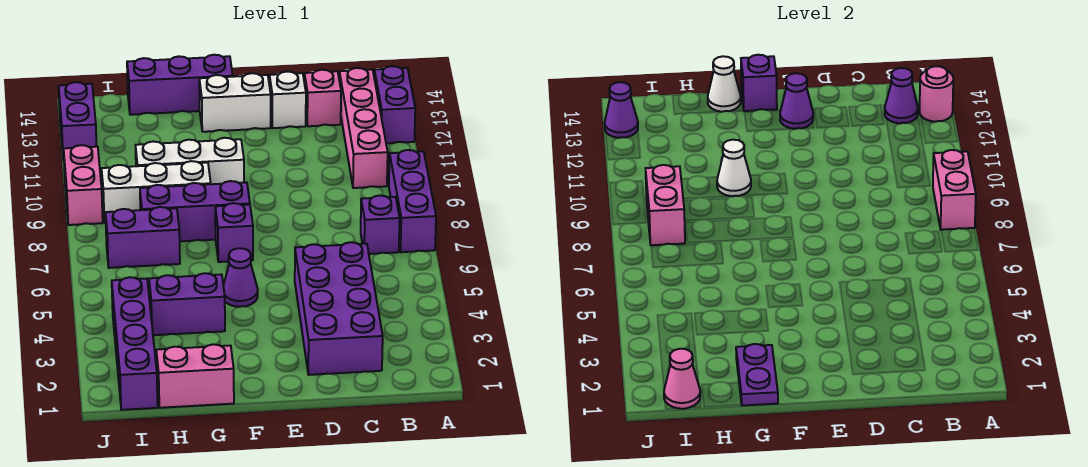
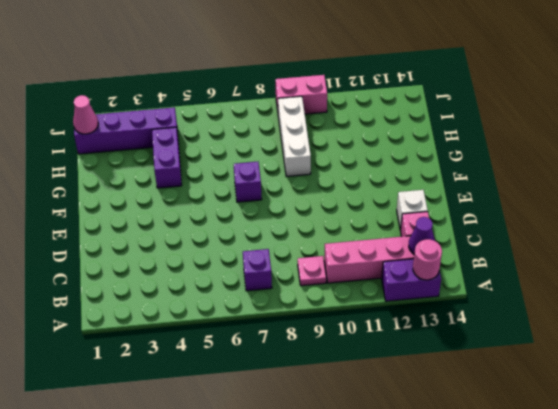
pink 1x1 plate [298,256,326,286] -> none
none -> purple 1x3 brick [389,150,436,252]
none -> purple 2x4 brick [295,242,383,375]
none -> white 1x2 brick [199,73,271,132]
none -> purple 1x1 cone [223,248,258,307]

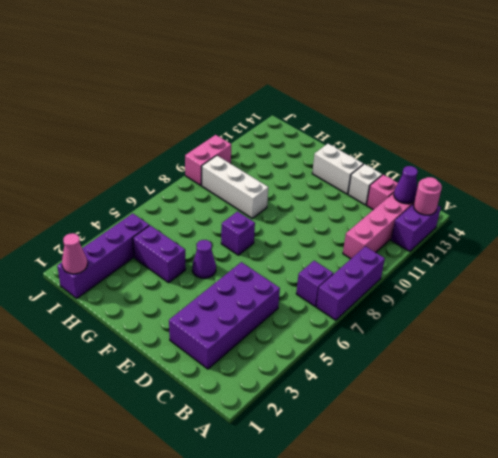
none -> purple 1x3 brick [140,181,250,241]
none -> white 1x3 brick [135,138,244,184]
none -> purple 1x3 brick [127,55,233,115]
none -> pink 1x2 brick [156,344,234,408]

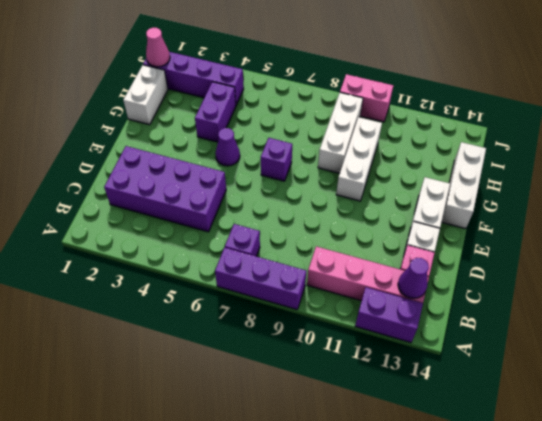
white 1x3 brick [442,142,486,229] -> purple 1x3 brick [127,55,233,115]
white 1x2 brick [123,65,168,125] -> pink 1x2 brick [156,344,234,408]
none -> purple 1x3 brick [140,181,250,241]
none -> purple 1x2 brick [105,207,180,268]
none -> purple 1x2 brick [59,82,97,160]
none -> pink 1x2 brick [933,150,976,230]

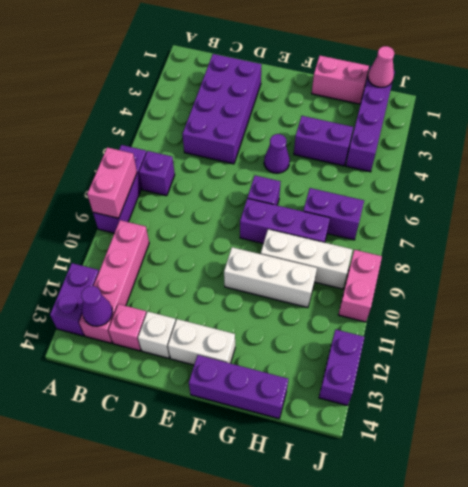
none -> pink 1x1 round brick [920,66,953,122]
none -> purple 1x1 cone [780,73,813,129]
none -> purple 1x1 brick [741,55,777,111]
none -> purple 1x2 plate [736,344,778,406]

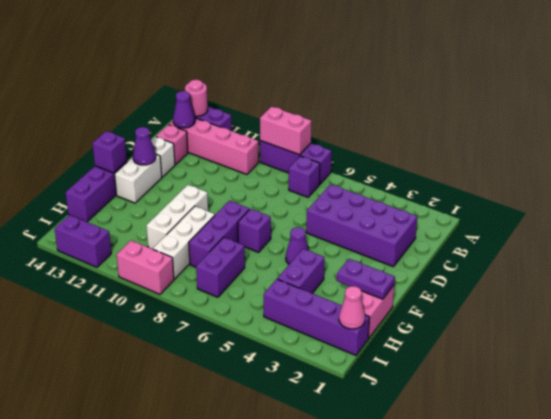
none -> white 1x1 cone [717,140,751,196]
none -> white 1x1 cone [708,56,741,112]
none -> pink 1x2 brick [646,165,685,245]
none -> purple 1x1 cone [605,82,638,138]

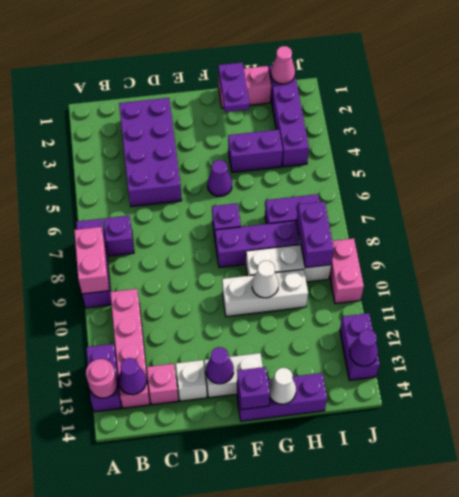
purple 1x2 brick [297,201,334,268] -> pink 1x2 brick [646,165,685,245]

